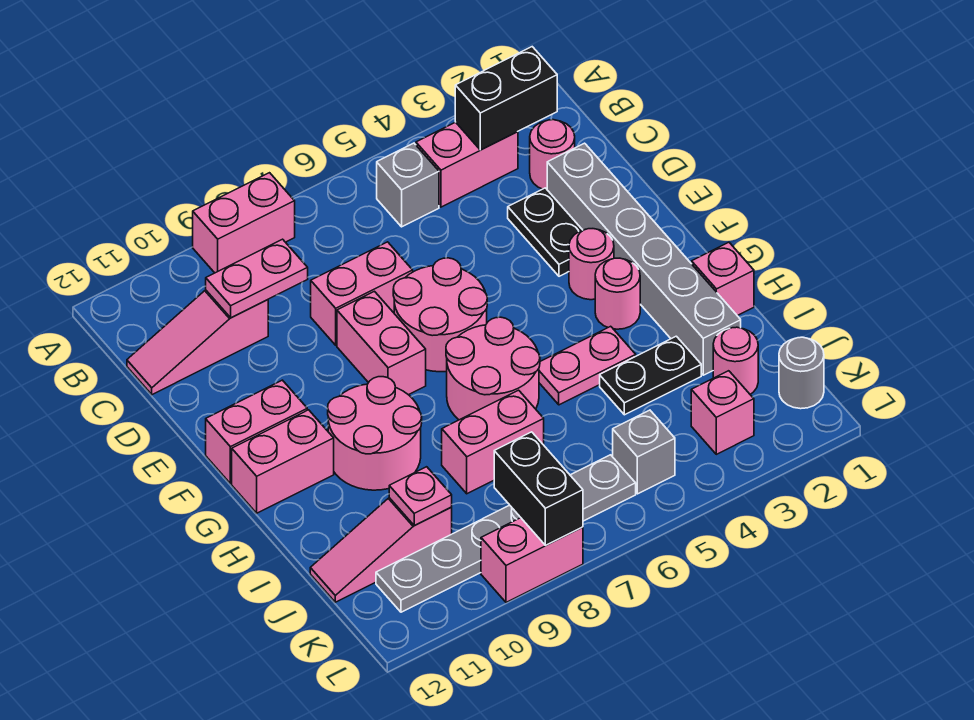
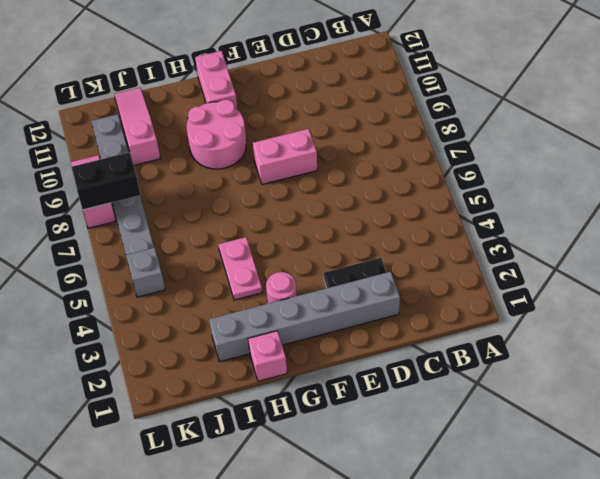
none -> pink 1x2 brick [193,173,295,273]
none -> pink 1x2 brick [416,122,518,207]
none -> grey 1x1 brick [377,143,439,227]
none -> pink 1x1 round brick [530,120,575,189]

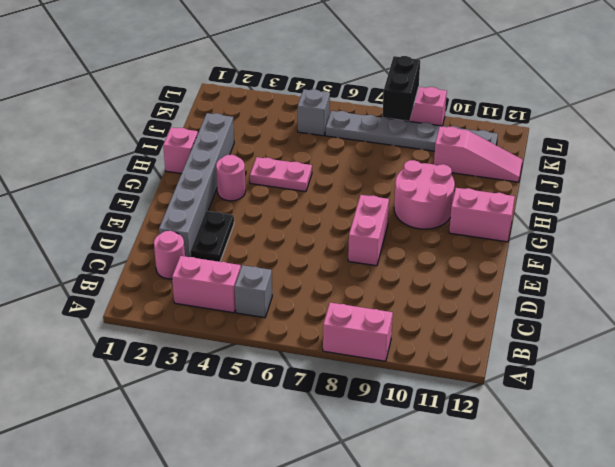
none -> pink 1x3 slope [127,290,268,395]
none -> pink 1x2 brick [311,242,413,345]
none -> pink 2x2 round brick [393,258,487,372]
none -> pink 1x1 round brick [569,229,614,300]

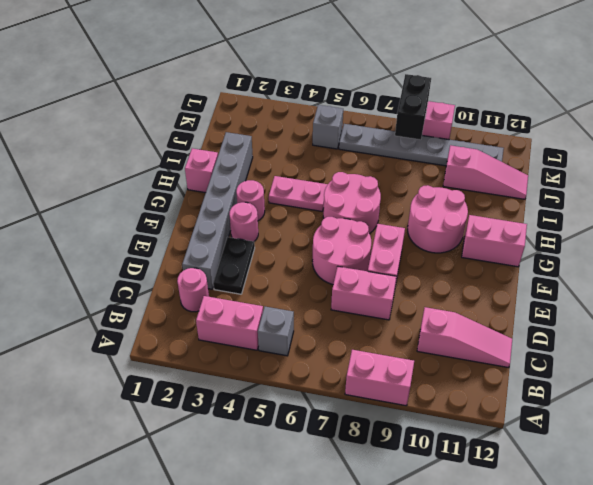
none -> pink 1x2 brick [206,380,307,484]
none -> black 1x2 plate [600,336,701,415]
none -> pink 1x2 brick [442,390,544,494]
none -> pink 1x1 round brick [713,327,758,394]

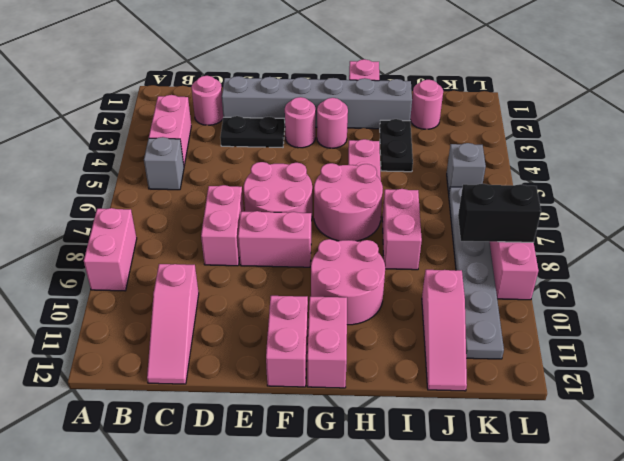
none -> grey 1x1 round brick [779,337,824,409]
none -> pink 1x1 brick [691,371,754,454]
none -> black 1x2 brick [455,47,557,150]
none -> pink 1x2 plate [206,239,308,318]

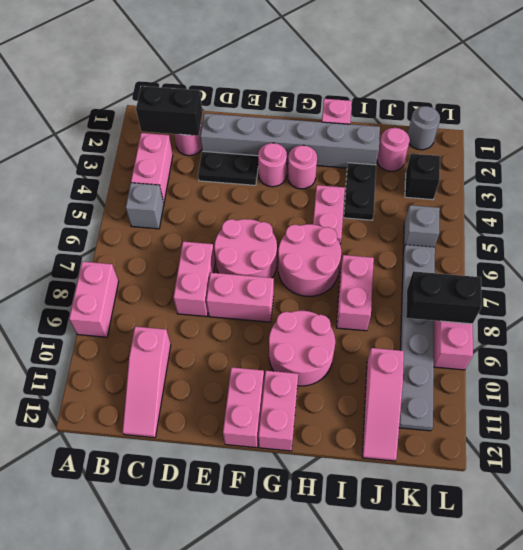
black 1x2 brick [136,86,203,136] -> black 1x2 brick turned to [455,47,557,150]
black 1x1 brick [405,154,440,200] -> pink 1x1 brick [691,371,754,454]
none -> pink 1x2 plate [206,239,308,318]
none -> pink 1x1 plate [389,467,452,526]

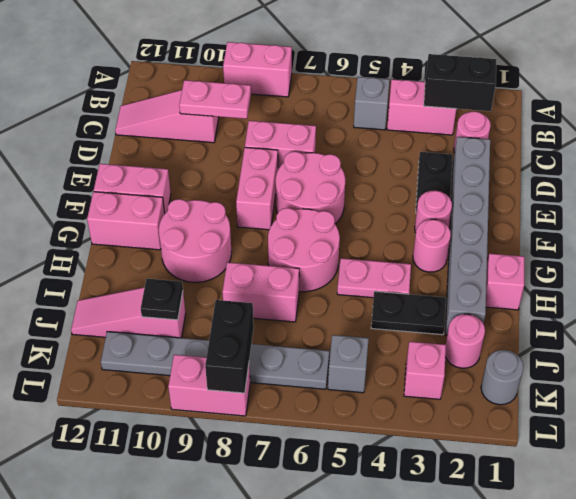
black 1x1 plate [141,279,183,320] -> pink 1x1 plate [389,467,452,526]

